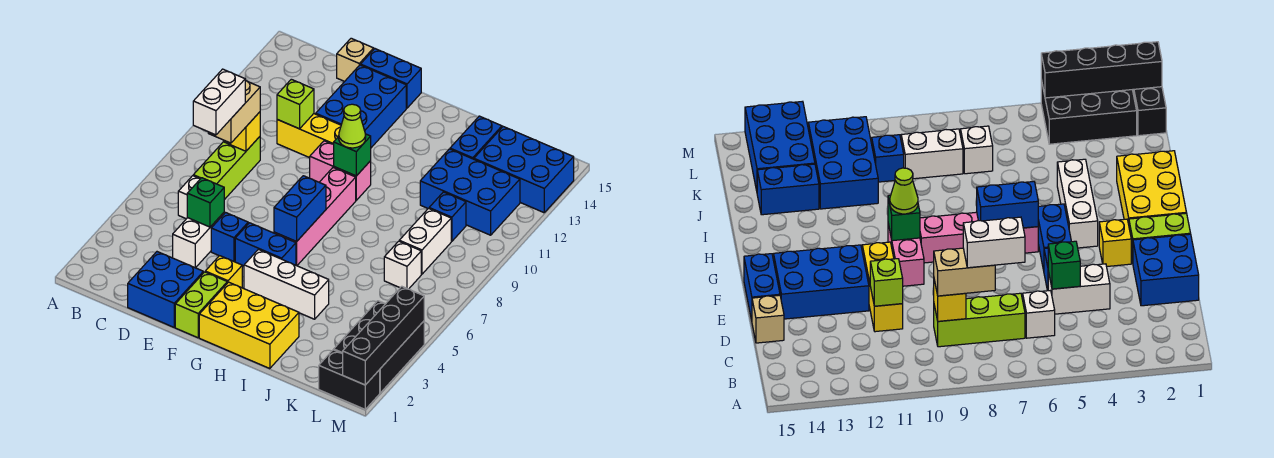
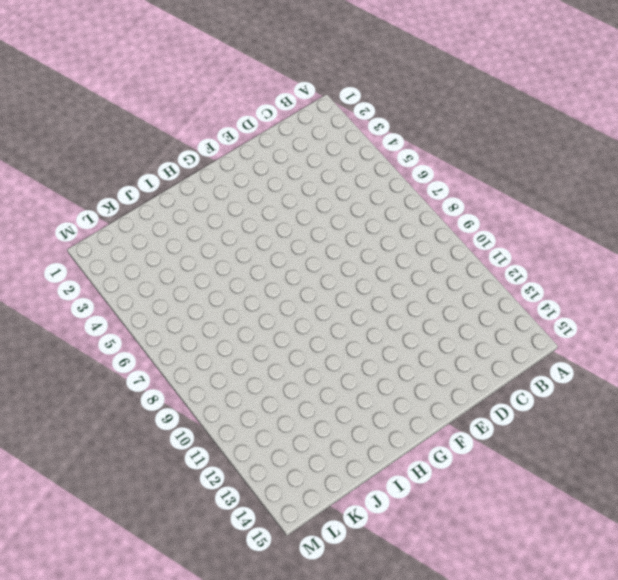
none -> white 1x1 brick [178,176,200,219]
none -> lime 1x3 brick [193,137,260,200]
none -> blue 2x2 brick [128,252,203,327]
none -> white 1x2 brick [173,213,224,268]

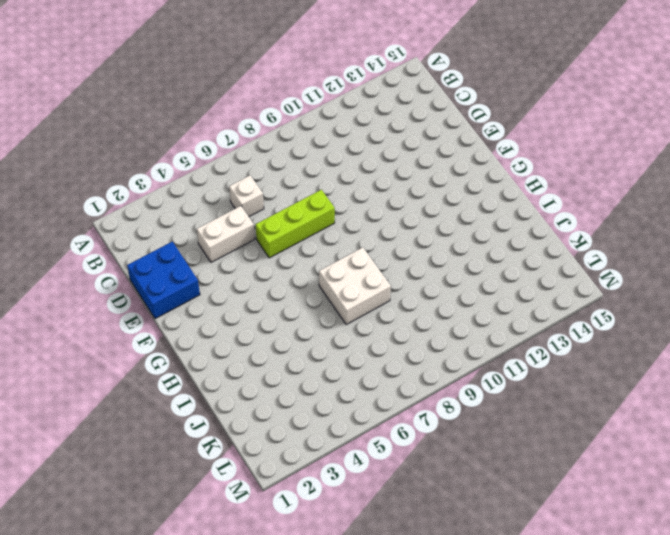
lime 1x3 brick [255,190,335,258] -> lime 1x3 brick moved to [193,137,260,200]
white 2x2 brick [319,247,391,324] -> none
none -> yellow 1x3 brick [277,114,341,158]
none -> tan 1x1 brick [337,38,374,81]
none -> blue 1x1 brick [211,213,248,262]
none -> blue 2x3 brick [316,65,406,148]

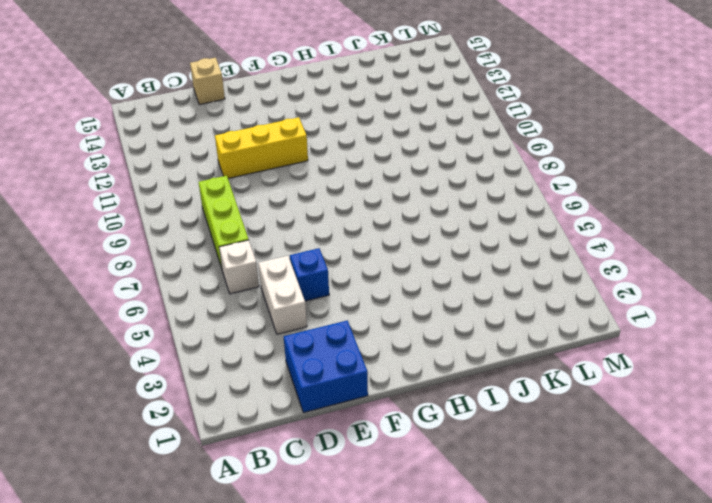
none -> blue 2x3 brick [316,65,406,148]
none -> blue 1x2 brick [361,49,421,108]
none -> lime 1x2 brick [175,272,227,338]
none -> yellow 1x1 brick [205,256,242,288]

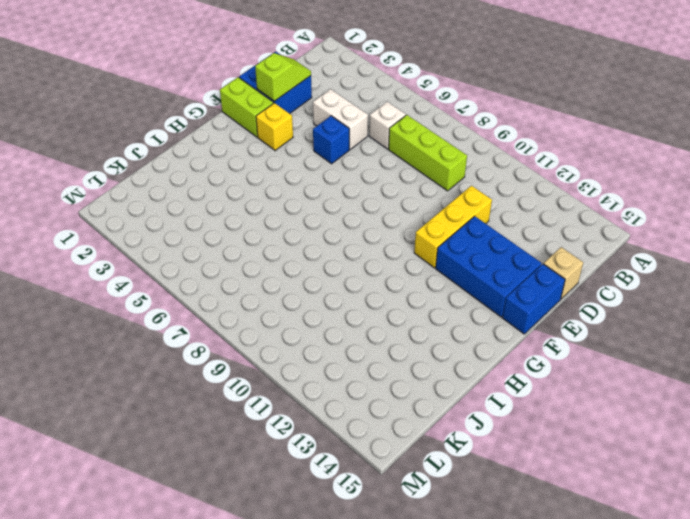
lime 1x2 slope [255,53,311,101] -> none
none -> blue 1x2 brick [235,223,296,266]
none -> pink 1x2 brick [310,141,371,200]
none -> yellow 2x3 brick [199,282,299,369]
none -> white 1x3 brick [244,250,329,319]

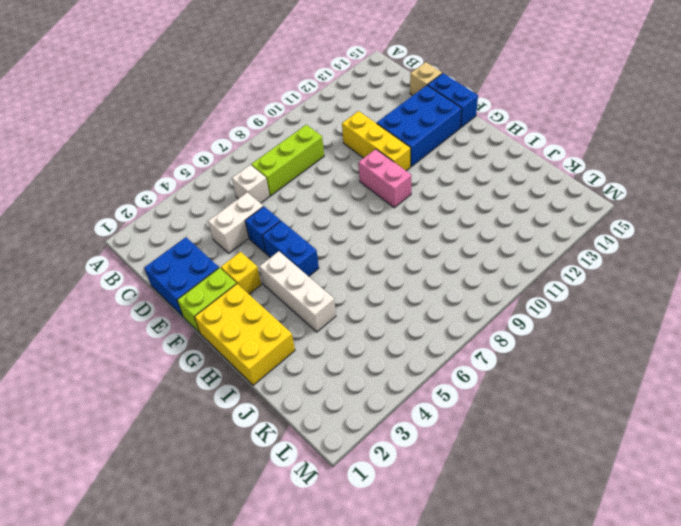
none -> pink 1x4 brick [274,168,356,266]
none -> blue 2x3 brick [420,149,520,235]
none -> blue 1x2 brick [450,116,502,159]
none -> white 1x1 brick [384,241,421,289]

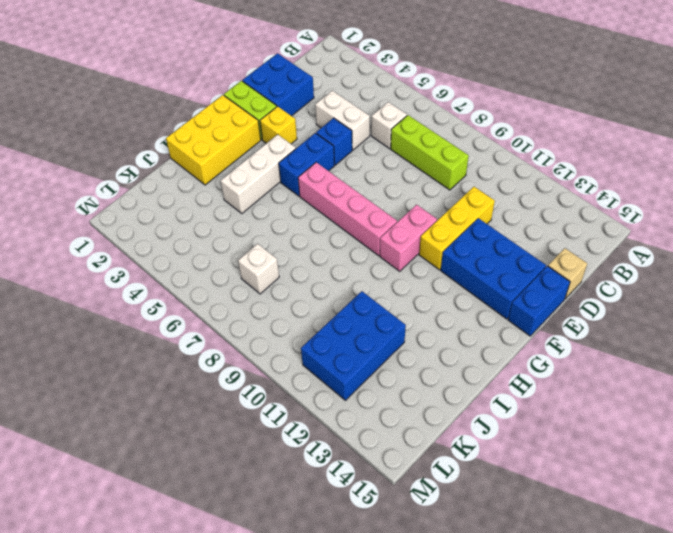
none -> blue 1x2 brick [450,116,502,159]
none -> white 1x2 brick [399,208,451,274]
none -> blue 1x1 brick [429,192,466,241]
none -> blue 2x3 brick [474,127,574,213]

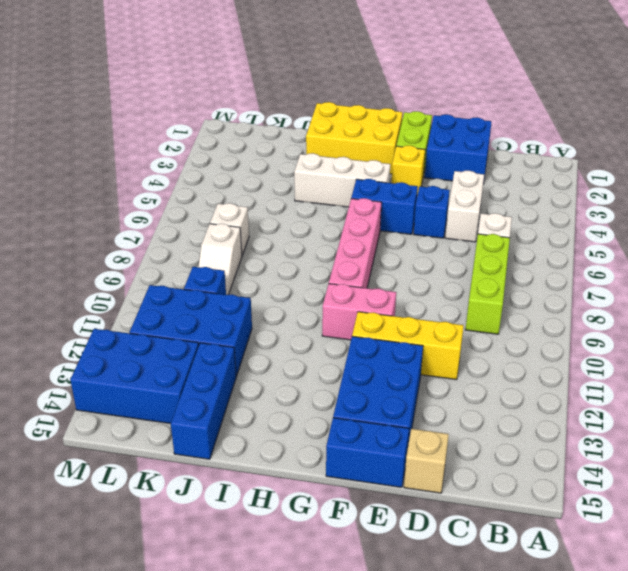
blue 1x3 brick [171,343,236,459] -> blue 1x2 brick [450,116,502,159]
white 1x2 slope [198,224,242,295] -> white 1x2 brick [399,208,451,274]
none -> black 1x2 brick [319,350,380,409]
none -> black 2x3 brick [334,301,424,393]
none -> yellow 1x1 brick [223,112,260,151]
none -> green 1x1 brick [187,178,224,227]

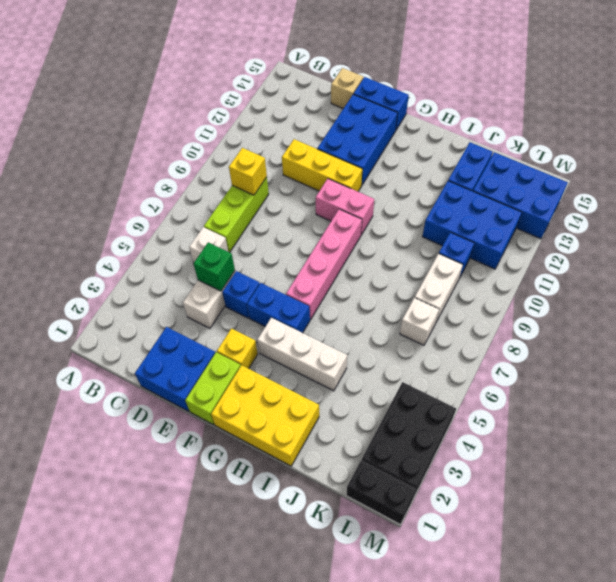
none -> lime 1x1 brick [277,79,314,129]
none -> blue 1x2 brick [274,176,326,242]
none -> green 1x1 brick [334,134,371,176]
none -> black 1x4 brick [343,286,424,385]

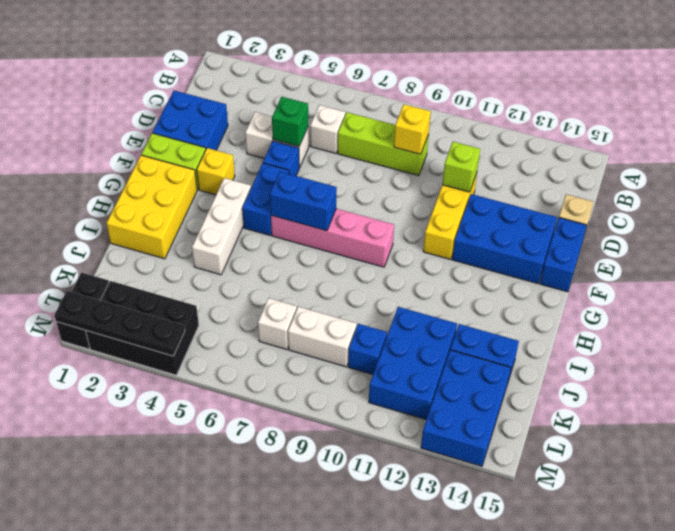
black 1x4 plate [54,291,185,356] -> black 1x4 brick [343,286,424,385]
none -> pink 1x2 brick [310,141,371,200]
none -> green 1x1 brick [334,134,371,176]
none -> tan 1x2 brick [208,80,260,143]
none -> lime 1x1 cone [339,104,366,148]

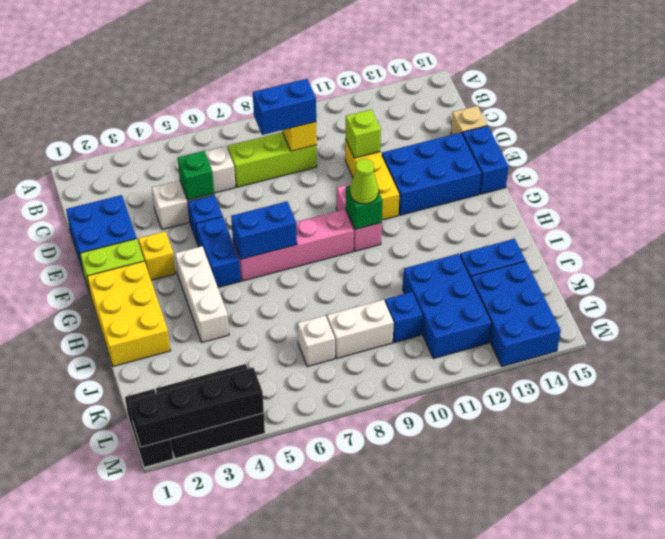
blue 1x2 brick [253,79,316,135] -> tan 1x2 brick [208,80,260,143]
none -> white 1x2 brick [193,69,245,135]

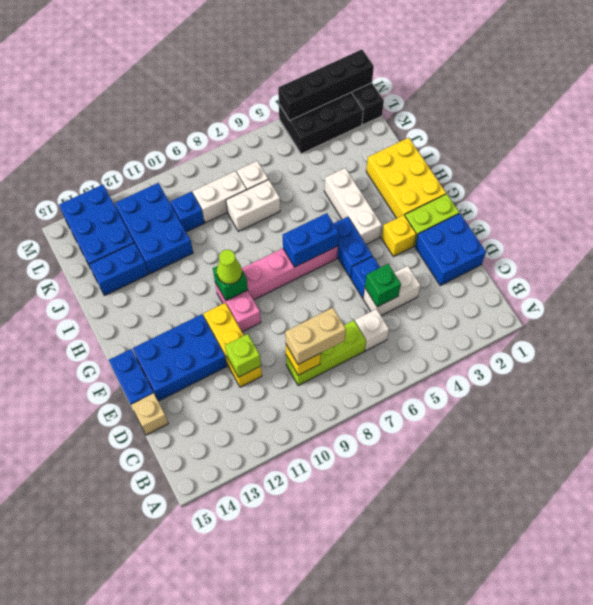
white 1x2 brick [226,179,280,231] -> white 1x2 brick moved to [193,69,245,135]

